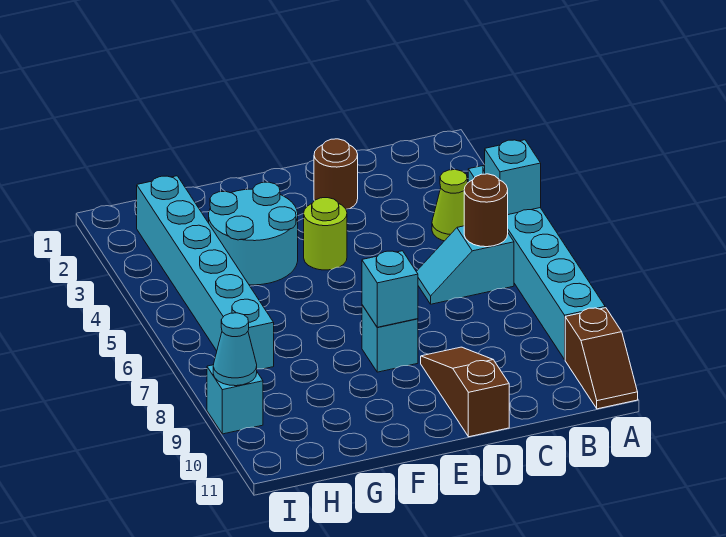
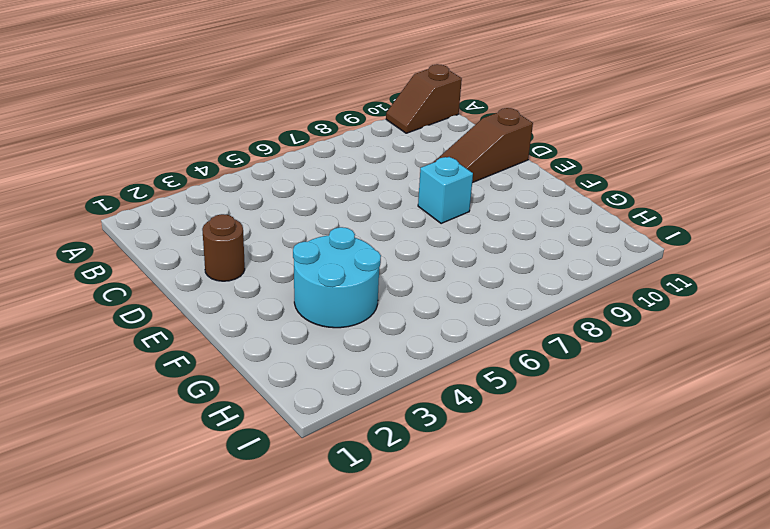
brown 1x2 slope [386,64,462,133] -> brown 1x2 slope turned to [565,308,638,409]
none -> cyan 1x6 brick [468,165,605,359]
none -> lime 1x1 cone [432,170,467,241]
none -> cyan 1x2 slope [416,226,514,304]

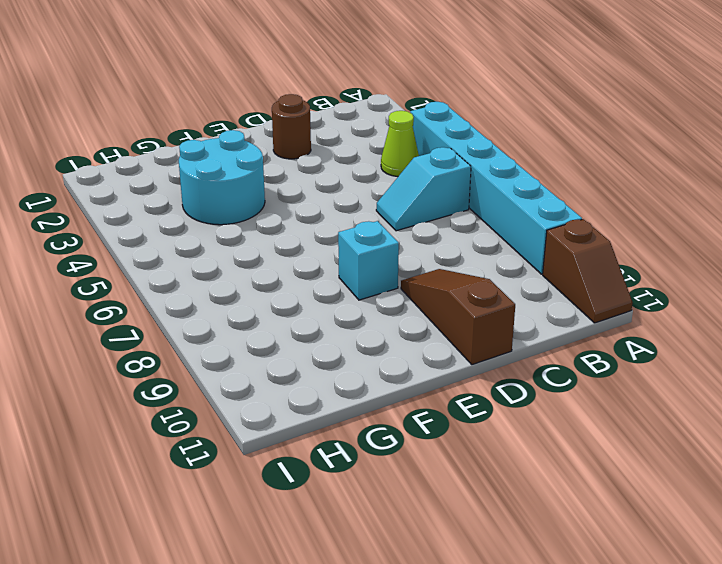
none -> lime 1x1 round brick [304,198,347,270]
none -> cyan 1x6 brick [137,176,274,369]
none -> cyan 1x1 brick [207,365,263,434]

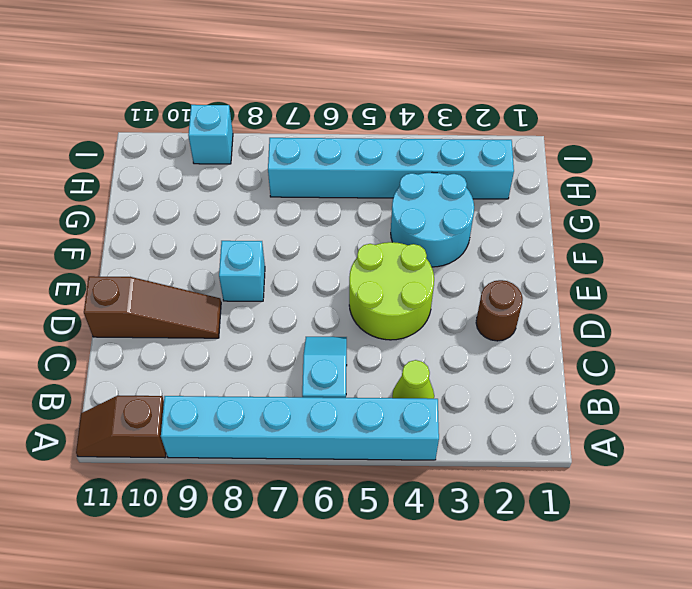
lime 2x2 round brick [349,242,434,340] -> lime 1x1 round brick [304,198,347,270]
none -> cyan 1x1 brick [485,140,541,215]
none -> brown 1x1 round brick [464,174,508,247]
none -> cyan 1x1 brick [362,251,418,327]

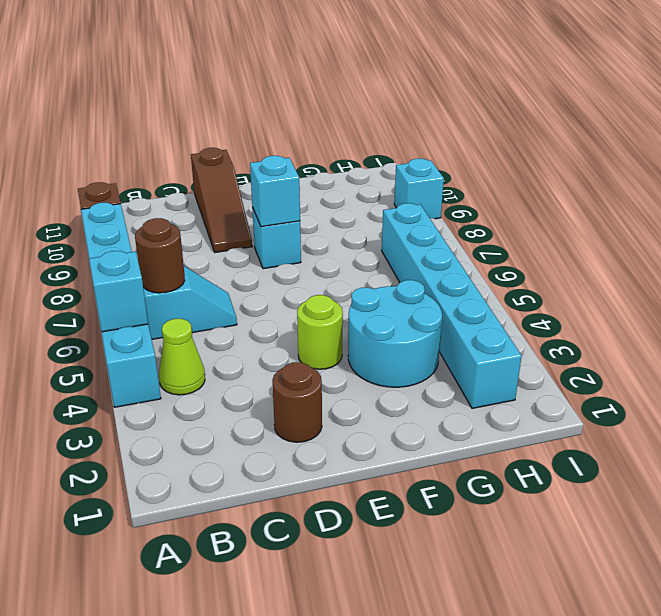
none -> cyan 1x1 cone [213,313,257,386]

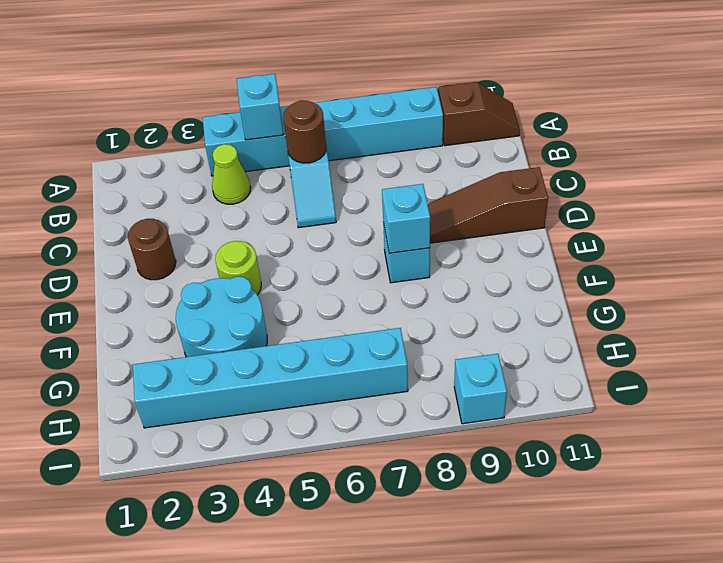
none -> cyan 1x1 cone [213,313,257,386]

